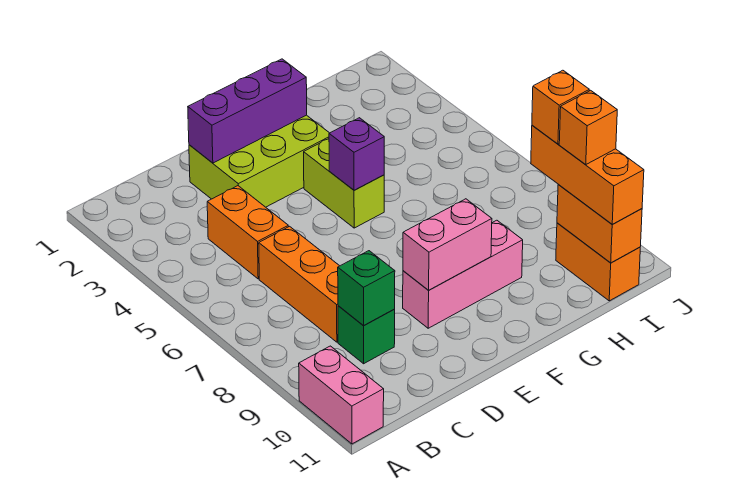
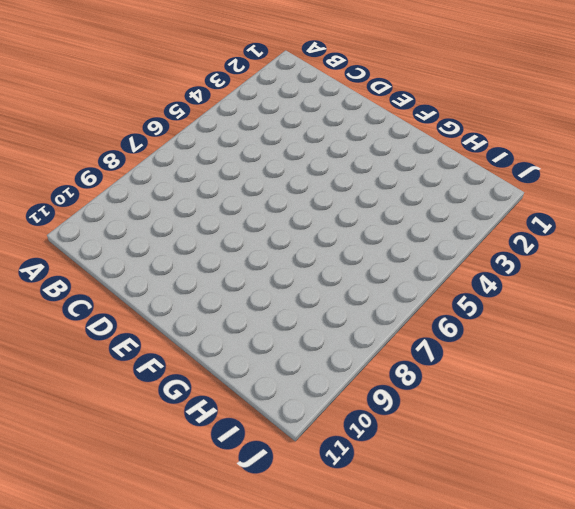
none -> pink 1x2 brick [299,346,384,444]
none -> orange 1x2 brick [207,186,288,279]
none -> orange 1x3 brick [259,226,339,342]

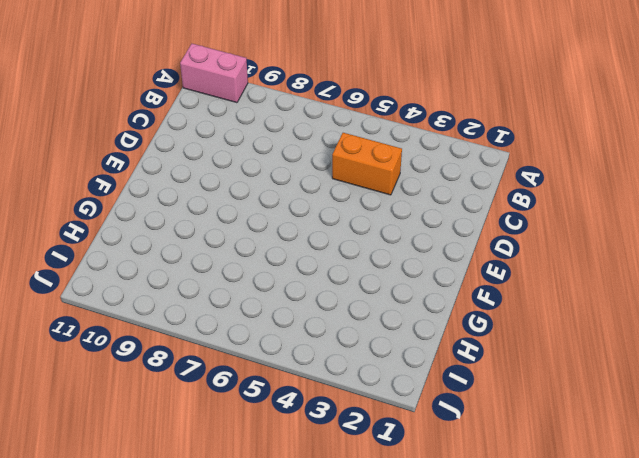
none -> orange 1x3 brick [259,226,339,342]
none -> green 1x1 brick [338,306,395,364]
none -> lime 2x3 brick [189,115,329,207]

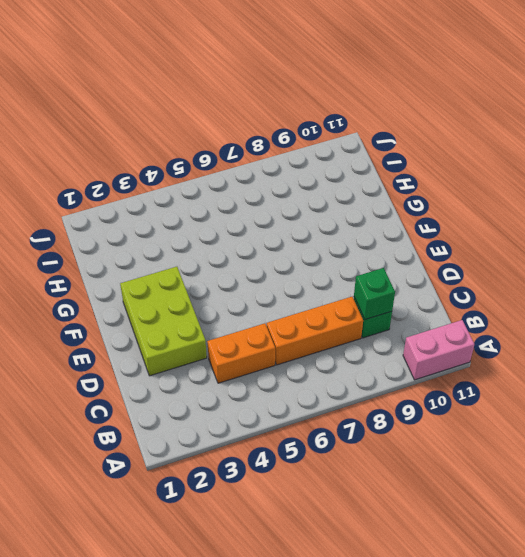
none -> pink 1x3 brick [403,220,523,328]
none -> lime 1x2 brick [304,139,384,228]
none -> orange 1x2 brick [556,223,640,301]

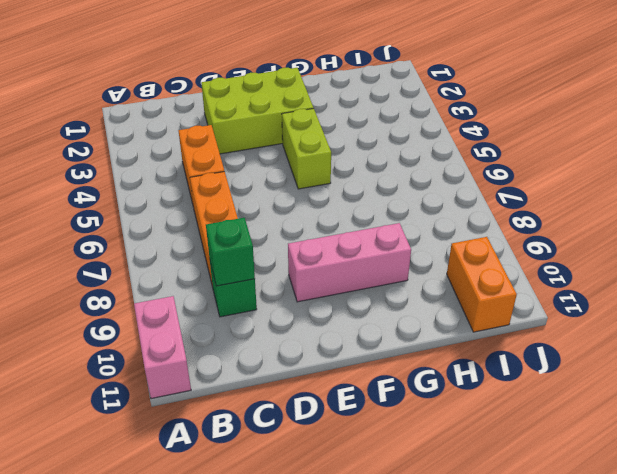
none -> purple 1x3 brick [188,59,307,163]
none -> pink 1x2 brick [403,199,492,290]
none -> purple 1x1 brick [329,118,384,190]

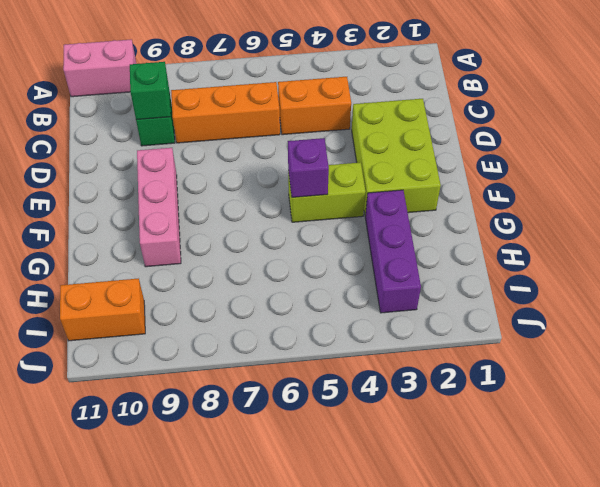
purple 1x3 brick [365,190,421,313] -> purple 1x3 brick moved to [188,59,307,163]
none -> pink 1x2 brick [403,199,492,290]
none -> orange 1x2 brick [557,185,642,263]
none -> orange 1x3 brick [531,125,644,224]

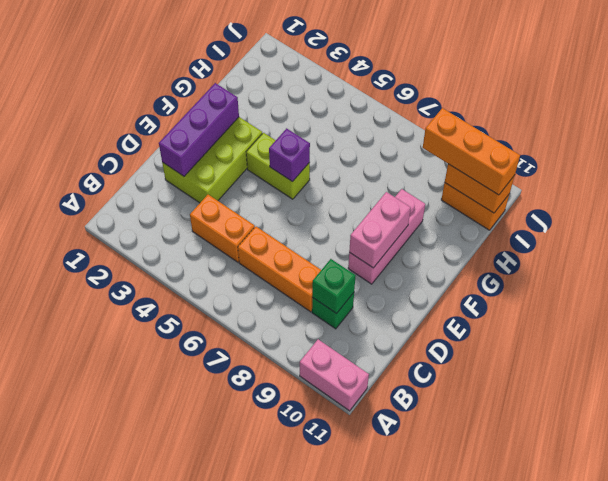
none -> orange 1x1 brick [532,70,589,144]
none -> orange 1x1 brick [559,90,617,165]

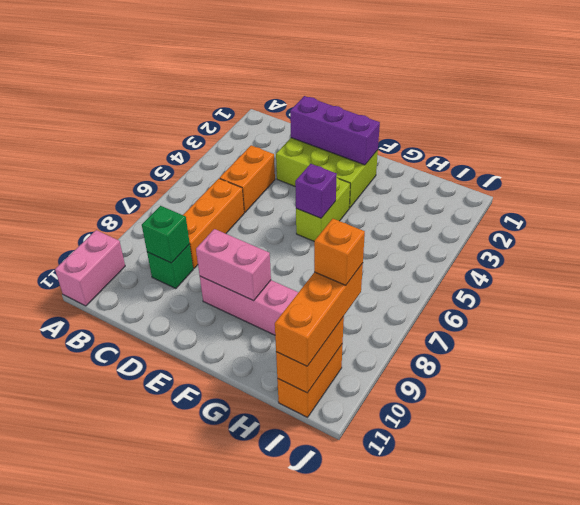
none -> orange 1x1 brick [559,90,617,165]

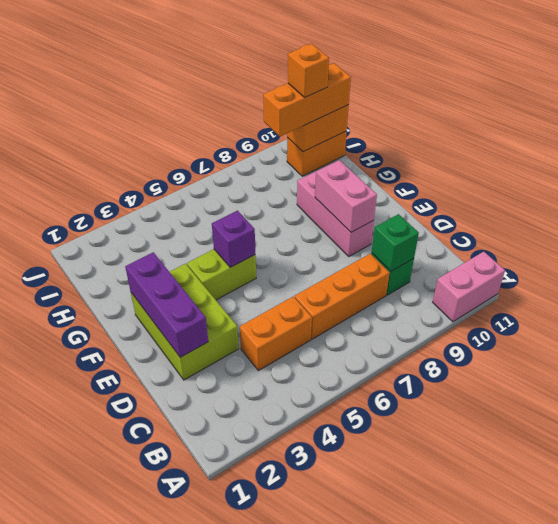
none -> orange 1x1 brick [532,70,589,144]

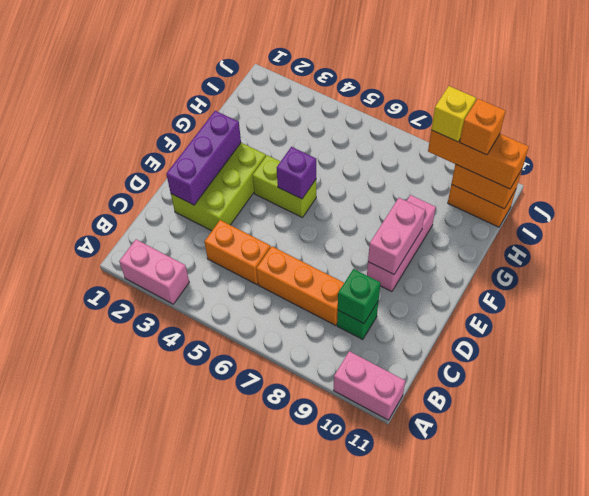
pink 1x2 brick [119,239,189,304] -> none
yellow 1x1 brick [431,86,476,142] -> orange 1x1 brick [532,70,589,144]

